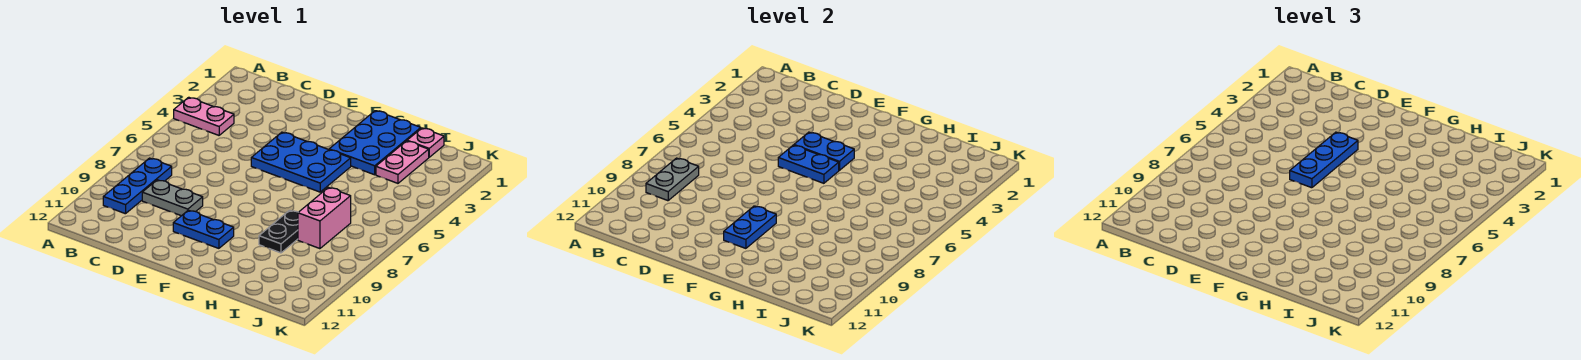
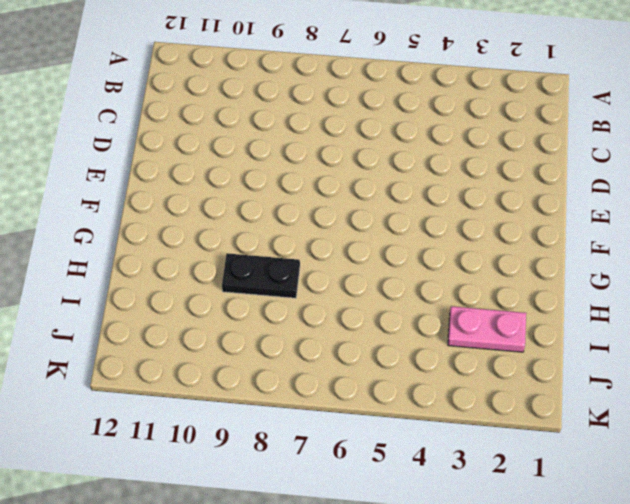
none -> pink 1x2 plate [174,97,234,135]
none -> blue 1x3 plate [103,158,172,214]
none -> grey 1x2 plate [142,180,203,216]

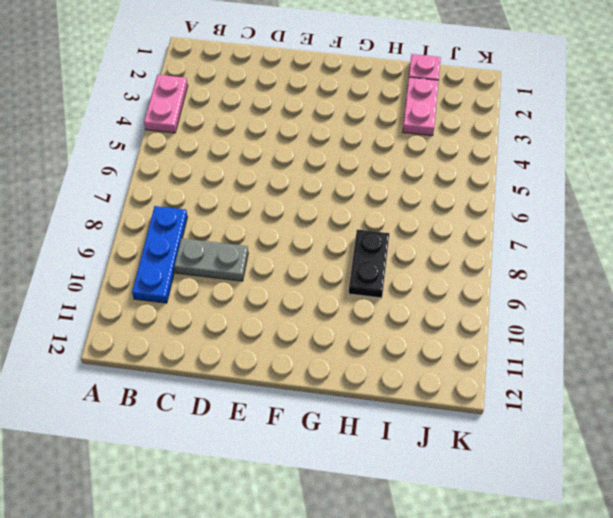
pink 1x2 plate [144,75,188,133] -> pink 1x2 plate turned to [174,97,234,135]
none -> blue 2x3 plate [251,132,351,192]
none -> blue 1x2 plate [173,210,234,248]
none -> blue 2x3 plate [329,111,421,175]

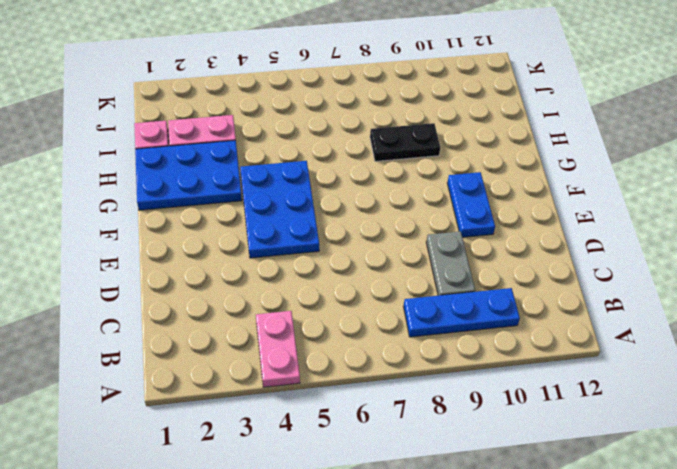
none -> pink 1x2 brick [298,187,351,249]
none -> grey 1x2 plate [646,158,699,201]
none -> blue 1x2 plate [794,132,854,170]

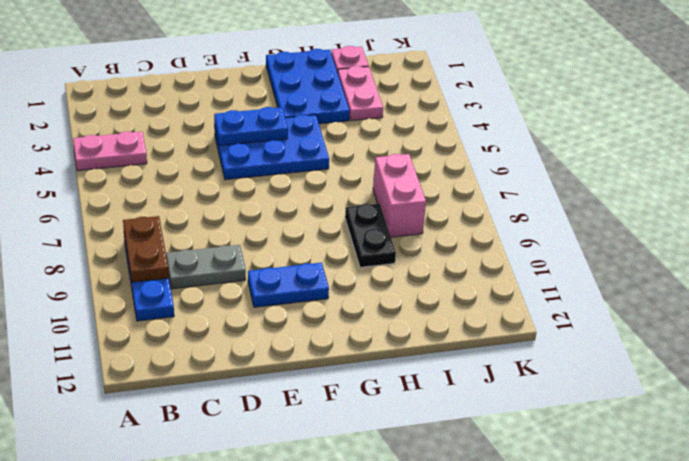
brown 1x2 plate [123,216,169,282] -> grey 1x2 plate [646,158,699,201]
none -> blue 1x2 plate [778,145,839,183]
none -> blue 1x2 plate [724,206,776,248]
none -> blue 1x3 plate [1290,132,1358,188]

